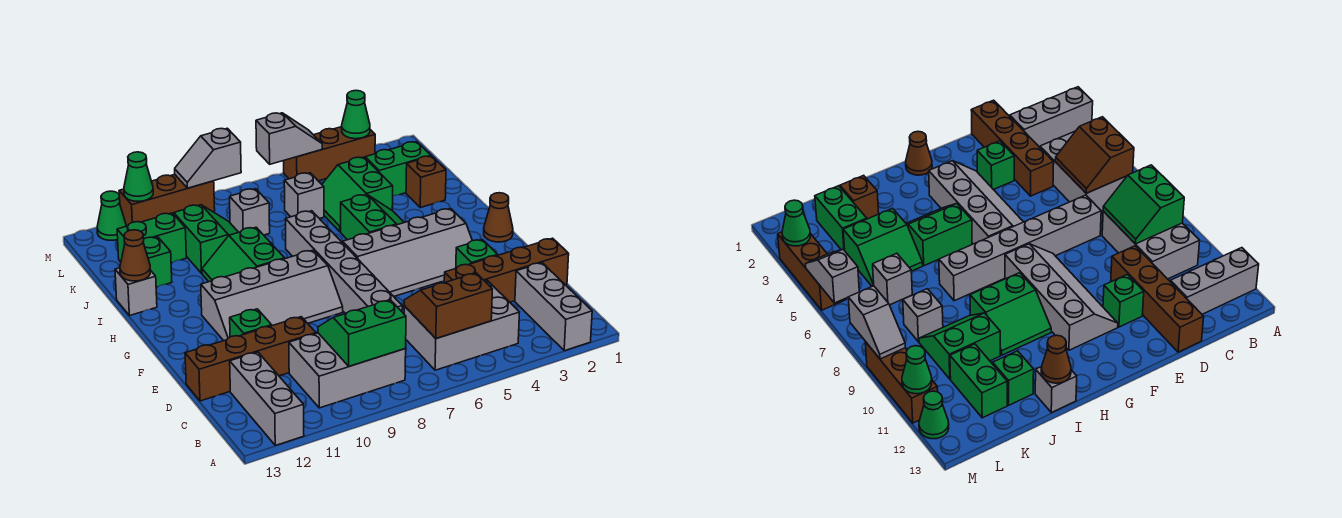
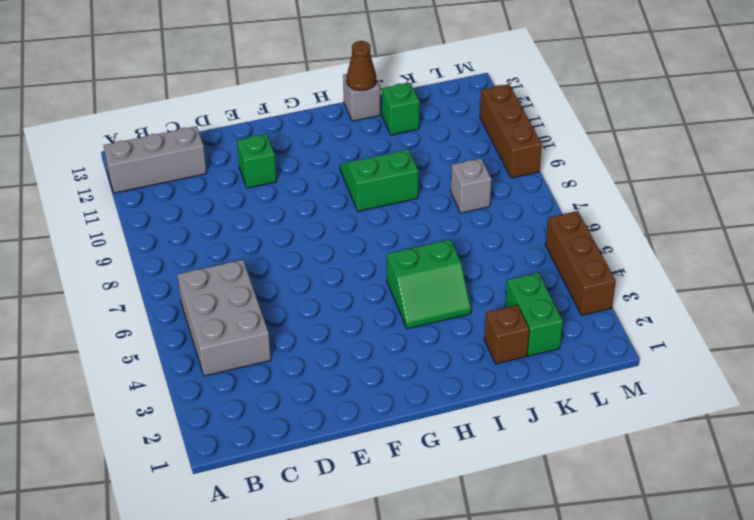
none -> grey 1x3 brick [515,263,592,351]
none -> grey 2x3 brick [289,333,406,408]
none -> brown 1x4 brick [444,238,569,302]
none -> grey 1x6 brick [285,211,402,314]

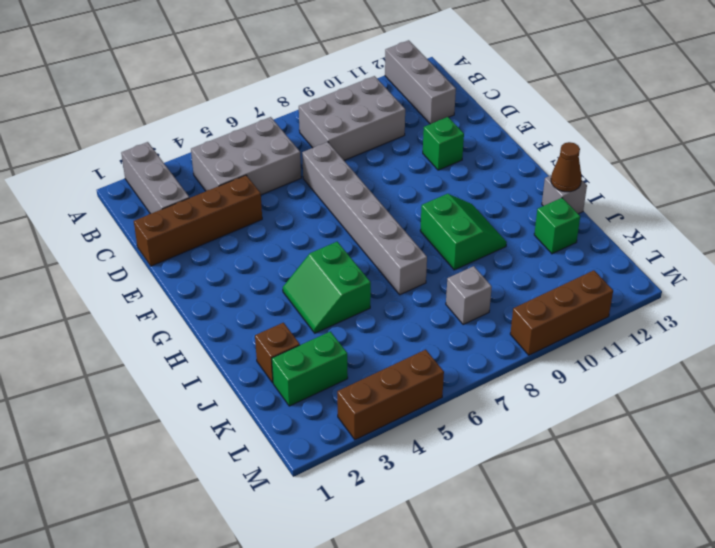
none -> brown 1x4 brick [185,317,316,401]
none -> green 1x1 brick [456,240,498,268]
none -> grey 2x4 slope [343,209,472,296]
none -> grey 2x4 slope [201,250,343,341]

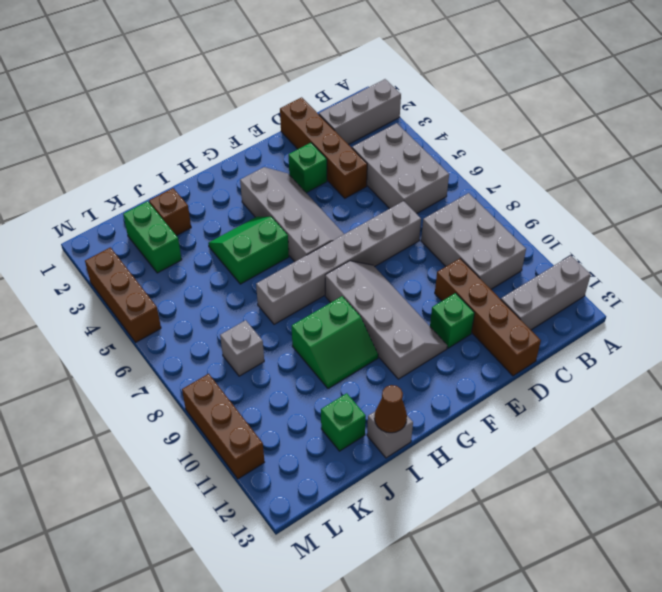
none -> brown 1x1 cone [484,193,513,242]
none -> green 2x2 slope [322,157,393,232]
none -> green 2x2 slope [174,205,238,273]
none -> grey 1x1 brick [284,173,324,219]

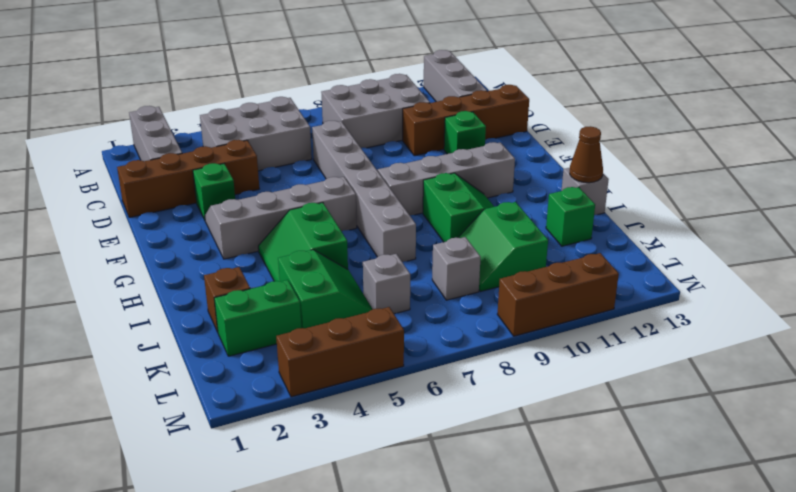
none -> brown 1x1 cone [484,193,513,242]
none -> green 1x2 brick [117,213,186,263]
none -> green 1x1 cone [97,191,126,240]
none -> brown 2x2 slope [404,273,492,339]

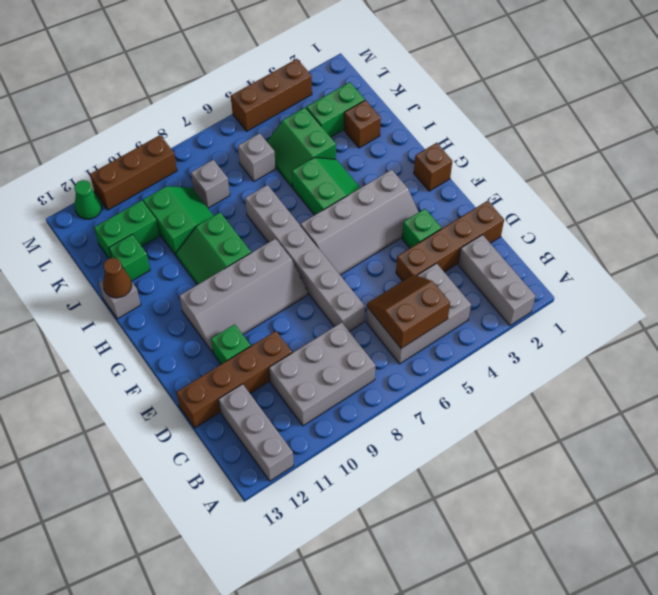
brown 1x1 brick [414,143,452,191] -> brown 1x1 cone [484,193,513,242]
none -> green 2x2 slope [318,300,406,366]
none -> green 1x1 cone [342,90,370,139]
none -> grey 1x2 slope [256,113,322,164]
none -> grey 1x2 slope [175,128,241,188]

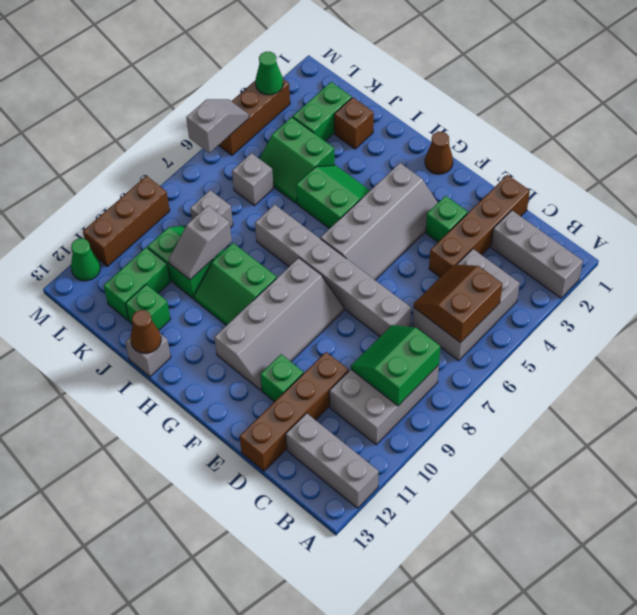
grey 1x2 slope [169,206,232,280] -> grey 1x2 slope moved to [175,128,241,188]
none -> green 1x1 cone [124,152,153,201]

